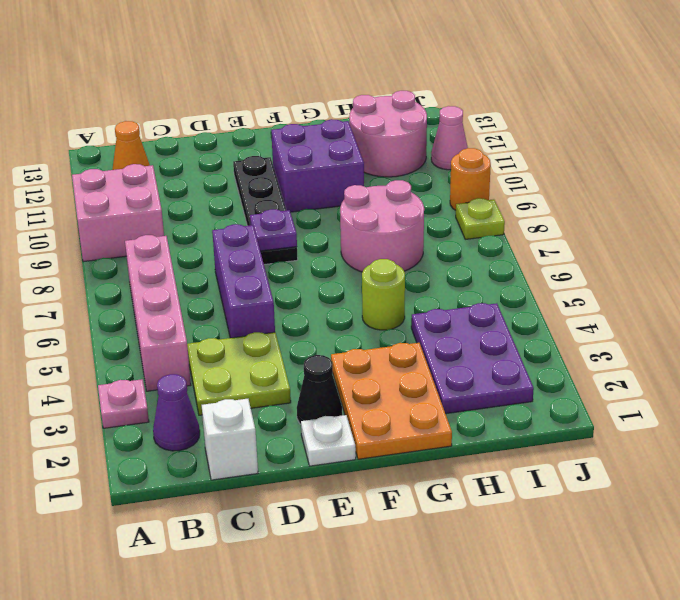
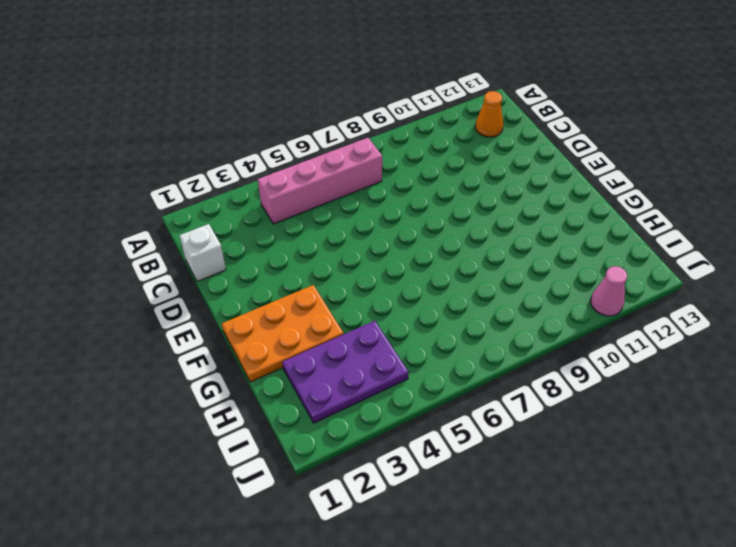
none -> pink 1x1 plate [98,379,149,428]
none -> pink 2x2 brick [72,164,164,262]
none -> purple 1x1 cone [153,374,200,451]

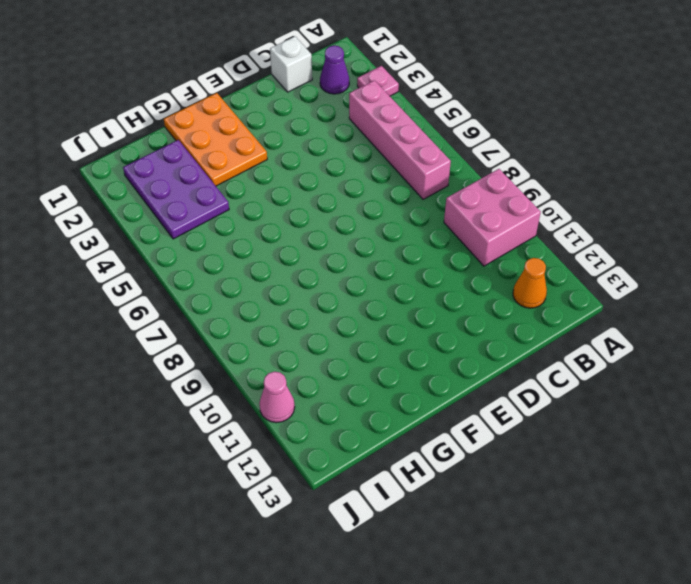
none -> lime 2x2 plate [187,332,291,415]
none -> purple 1x3 brick [212,224,275,338]
none -> white 1x1 plate [301,415,356,466]

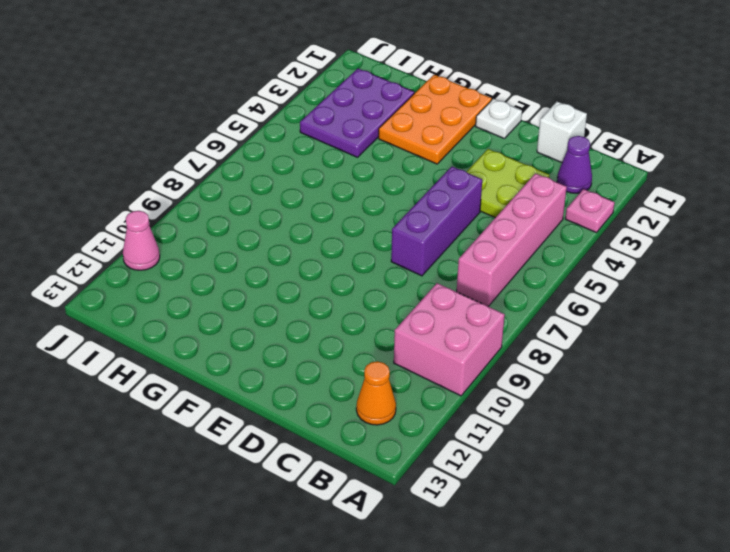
none -> black 1x1 cone [297,355,342,424]
none -> black 1x4 plate [233,156,298,265]
none -> purple 2x2 brick [271,119,364,212]

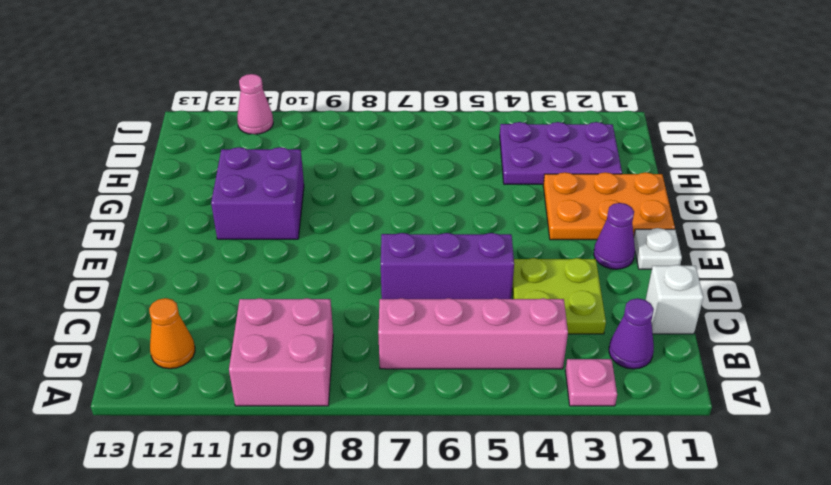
purple 1x1 cone [594,203,635,269] -> black 1x1 cone [297,355,342,424]
none -> black 1x4 plate [233,156,298,265]
none -> lime 1x1 round brick [362,259,405,330]
none -> pink 2x2 round brick [340,180,424,272]

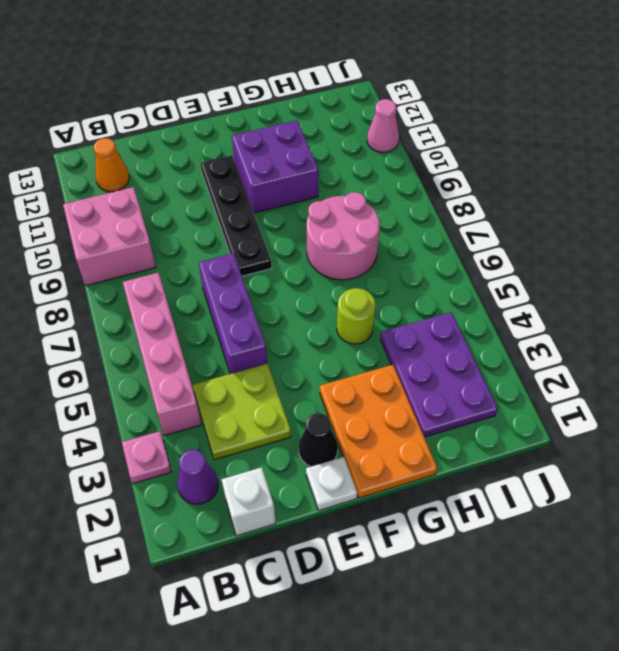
none -> pink 2x2 round brick [349,91,427,177]
none -> lime 1x1 plate [456,198,505,239]
none -> orange 1x1 round brick [450,148,491,210]

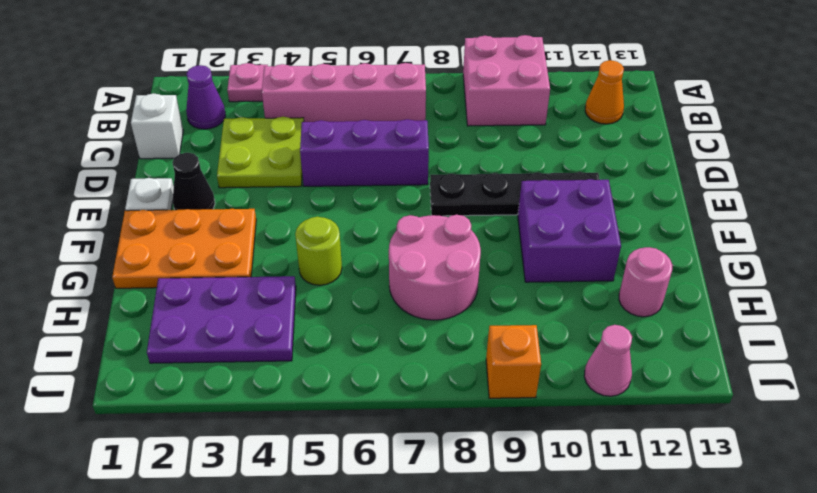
pink 1x1 round brick [619,247,672,317] -> pink 2x2 round brick [349,91,427,177]
orange 1x1 brick [486,325,541,398] -> orange 1x1 round brick [450,148,491,210]
none -> lime 1x1 plate [456,198,505,239]
none -> purple 1x1 plate [250,209,297,251]

